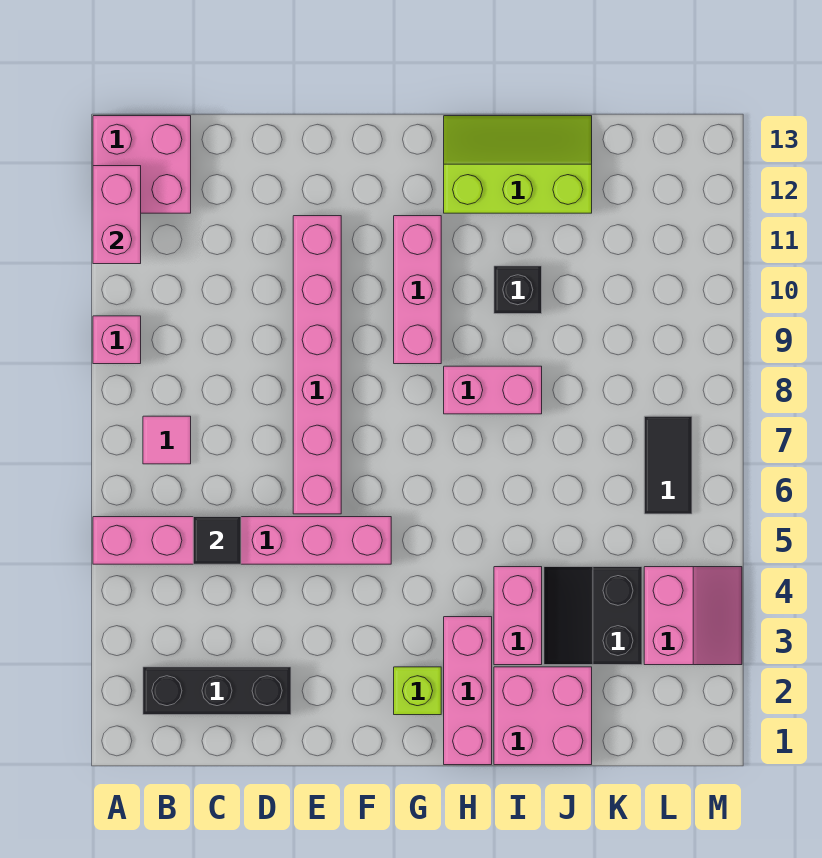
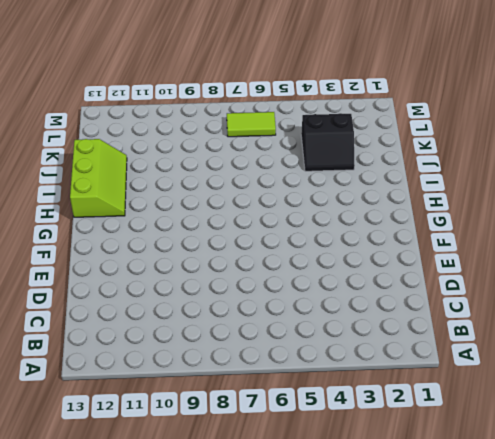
lime 2x3 slope [70,139,127,217] -> lime 2x3 slope turned to [444,116,592,213]
lime 1x2 tile [227,112,276,137] -> black 1x2 tile [644,416,692,514]
none -> pink 1x6 brick [93,517,391,564]
none -> pink 1x1 brick [93,316,141,364]
none -> pink 2x2 brick [93,116,191,213]

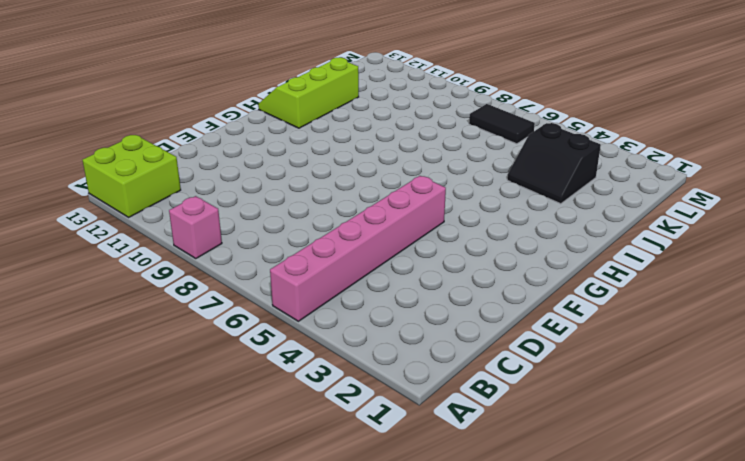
lime 2x2 brick [83,135,181,217] -> pink 2x2 brick [93,116,191,213]
none -> black 1x3 brick [143,667,291,715]
none -> pink 1x1 tile [143,416,191,464]
none -> pink 1x6 brick [293,216,341,514]

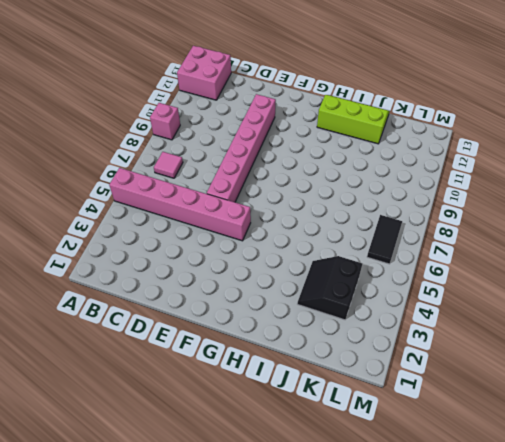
none -> black 1x3 brick [143,667,291,715]
none -> lime 1x1 brick [394,667,441,715]
none -> pink 1x3 brick [394,216,441,364]

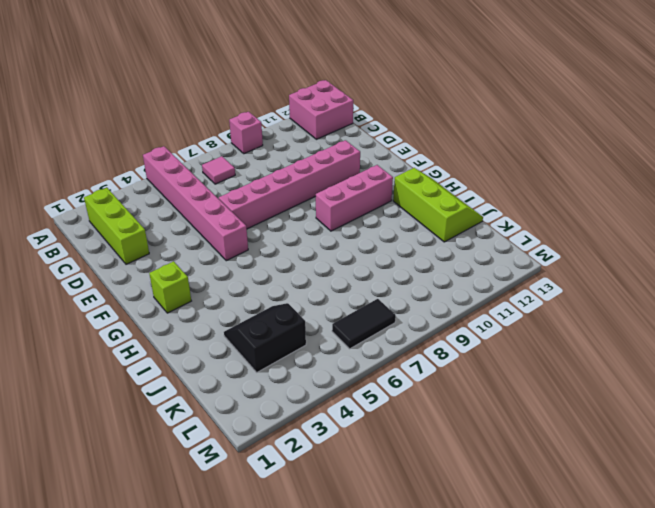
lime 1x3 brick [84,188,149,264] -> black 1x3 brick [143,667,291,715]
none -> pink 1x3 brick [444,617,492,765]
none -> pink 1x2 brick [444,366,542,414]
none -> pink 2x2 brick [494,667,592,765]

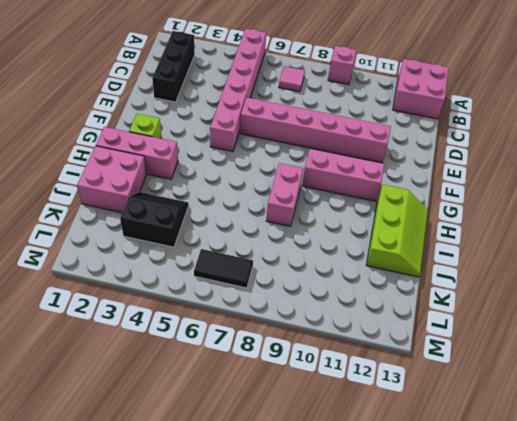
none -> pink 1x2 brick [494,567,542,665]
none -> black 1x1 brick [494,266,542,314]
none -> pink 2x2 slope [644,567,742,665]

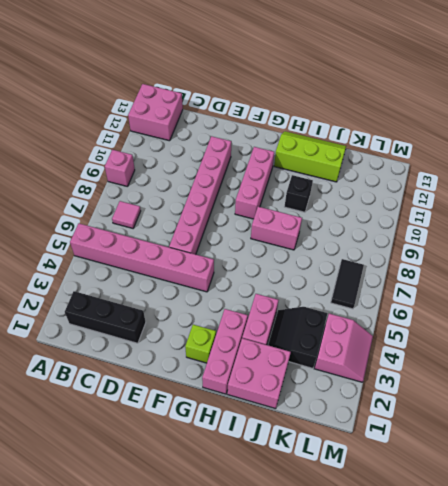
none -> pink 1x2 brick [93,166,141,264]
none -> black 1x1 tile [193,517,241,564]

